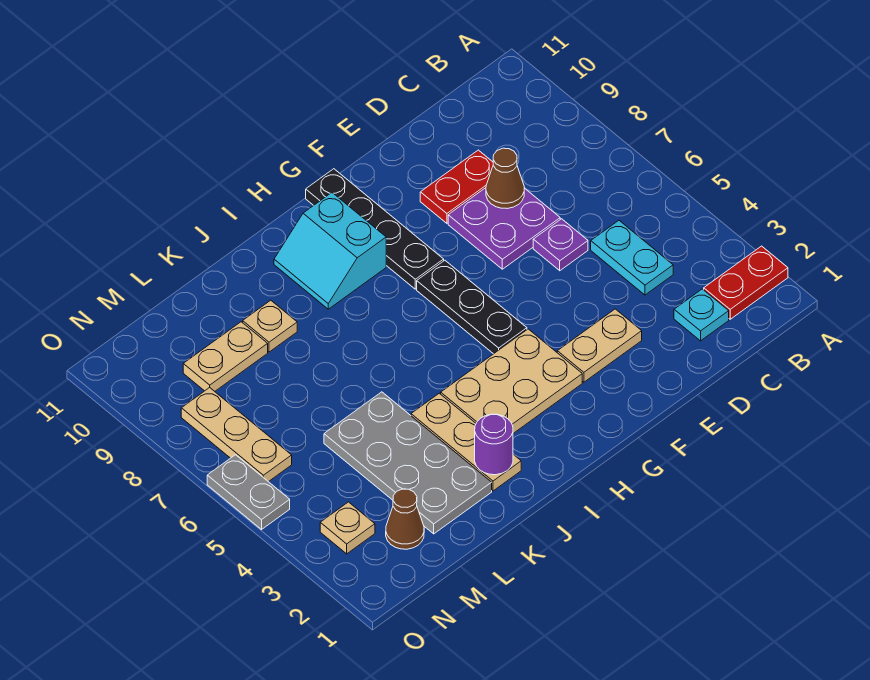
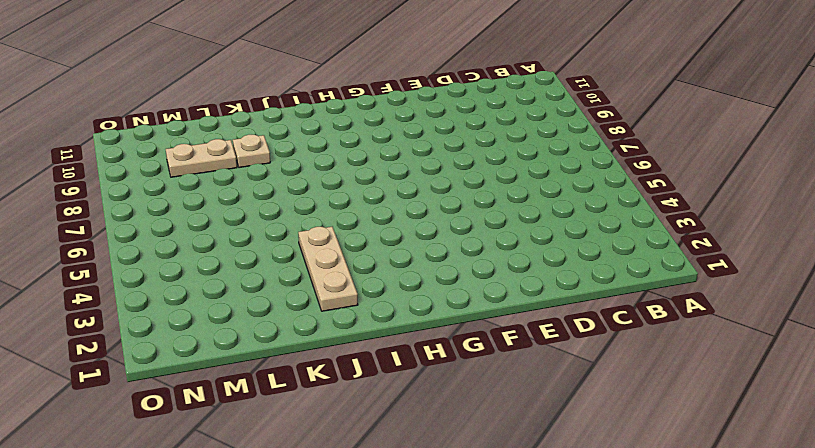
none -> red 1x2 plate [704,246,788,319]
none -> cyan 1x1 plate [674,289,729,341]
none -> cyan 1x2 plate [591,221,673,295]

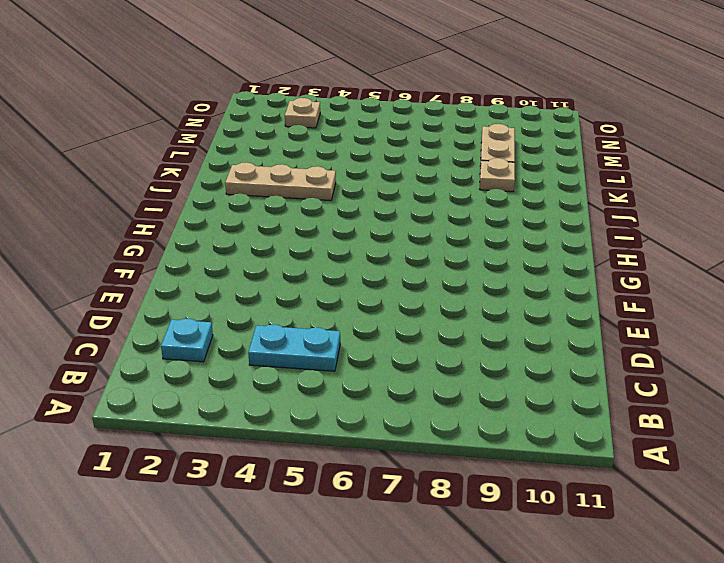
none -> red 1x2 plate [704,246,788,319]
none -> purple 1x1 plate [533,219,588,271]
none -> purple 2x2 plate [448,188,560,269]

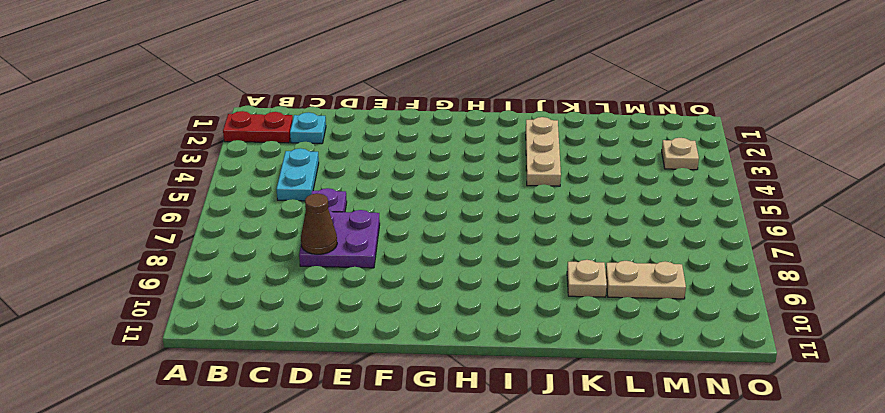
none -> red 1x2 plate [420,150,493,223]
none -> tan 1x2 plate [557,309,642,382]
none -> tan 2x3 plate [441,329,582,433]

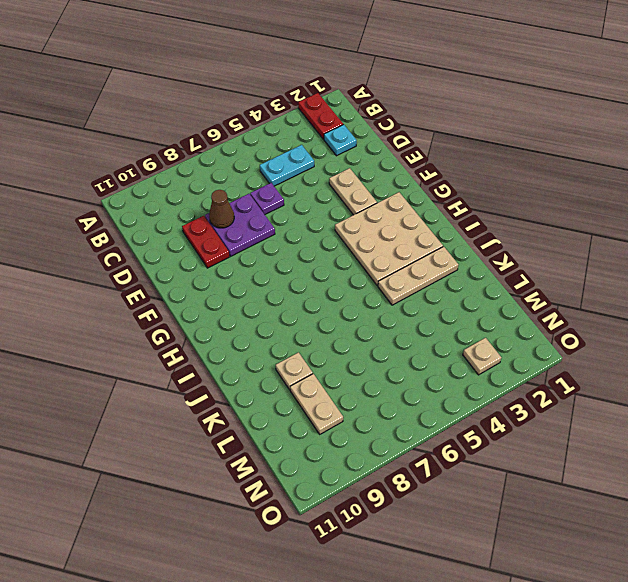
tan 3x3 plate [335,192,443,285] -> tan 2x3 plate [441,329,582,433]
none -> black 1x3 plate [417,260,527,354]
none -> black 1x4 plate [306,169,444,289]
none -> cyan 2x2 slope [274,193,386,309]

